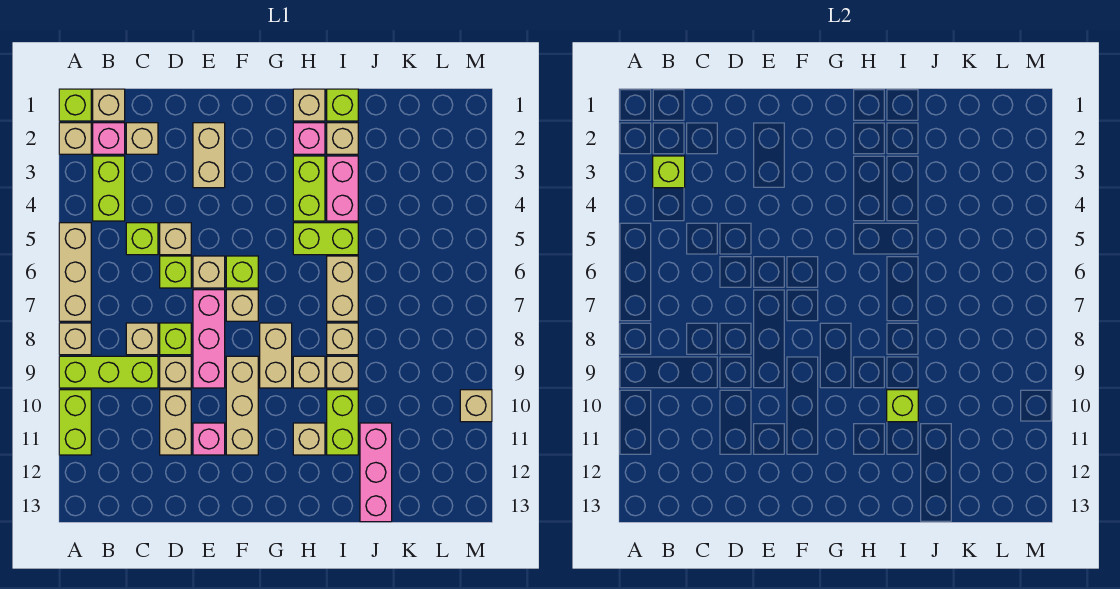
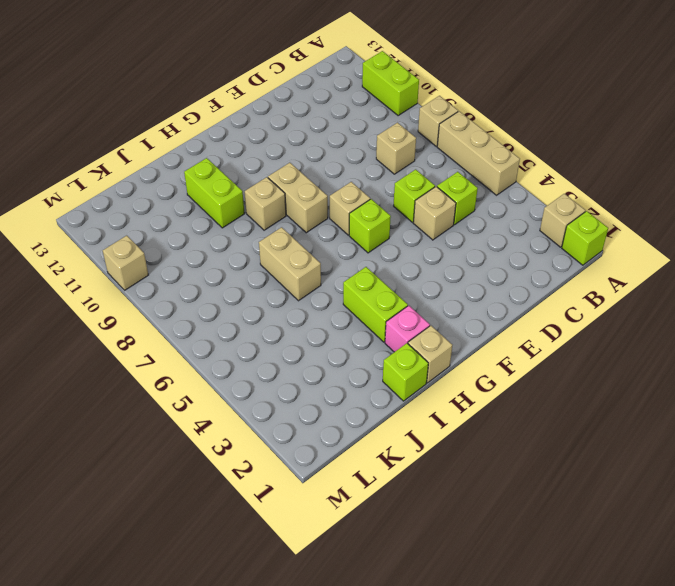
none -> lime 1x3 brick [59,356,158,388]
none -> tan 1x1 brick [93,89,125,121]
none -> pink 1x1 brick [93,123,125,154]
none -> lime 1x2 brick [93,156,125,221]

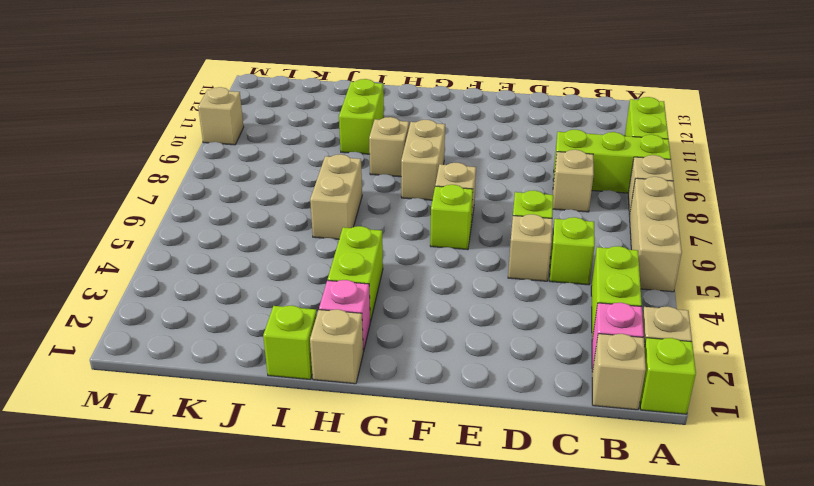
none -> tan 1x1 brick [126,123,158,154]
none -> lime 1x1 brick [160,323,191,355]
none -> tan 1x1 brick [160,356,191,388]
none -> tan 1x2 brick [160,390,191,455]

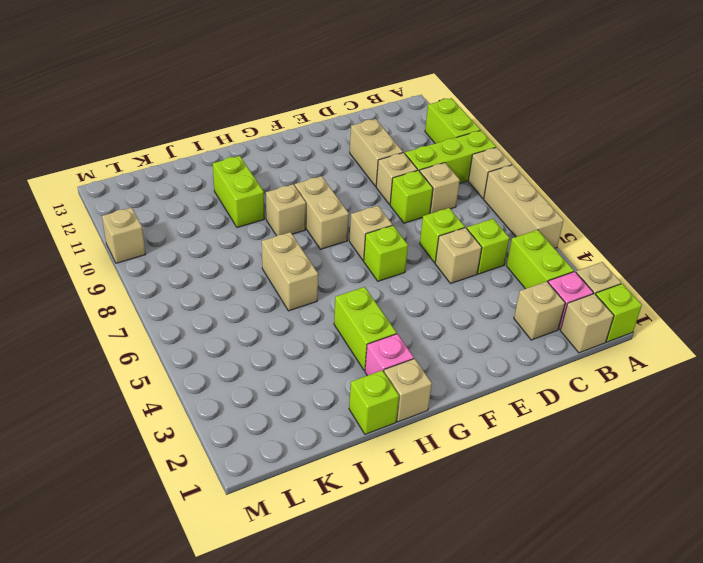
none -> tan 1x2 brick [193,123,225,188]
none -> tan 1x1 brick [193,256,225,288]
none -> pink 1x3 brick [193,290,225,388]
none -> pink 1x1 brick [193,423,225,455]

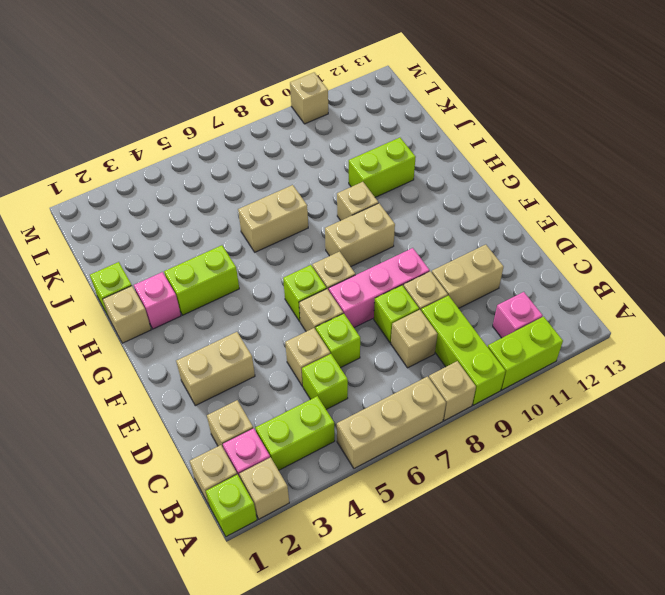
pink 1x1 brick [493,292,543,338] -> pink 1x1 brick moved to [193,423,225,455]
none -> tan 1x3 brick [226,356,258,455]
none -> lime 1x2 brick [293,223,358,255]
none -> tan 1x1 brick [293,423,325,455]
none -> tan 1x1 brick [327,123,358,154]

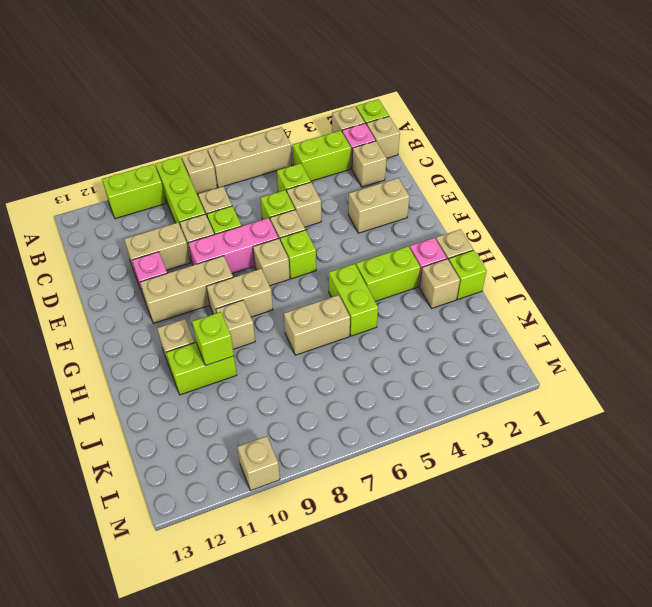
none -> pink 1x2 brick [327,156,358,221]
none -> tan 1x1 brick [327,323,358,355]
none -> tan 1x1 brick [327,356,358,388]
none -> pink 1x3 brick [360,423,392,522]

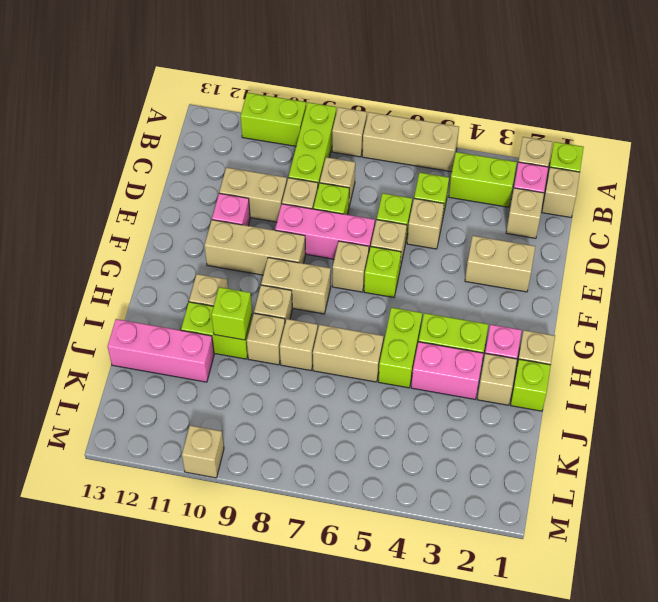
none -> lime 1x1 brick [653,156,685,188]

